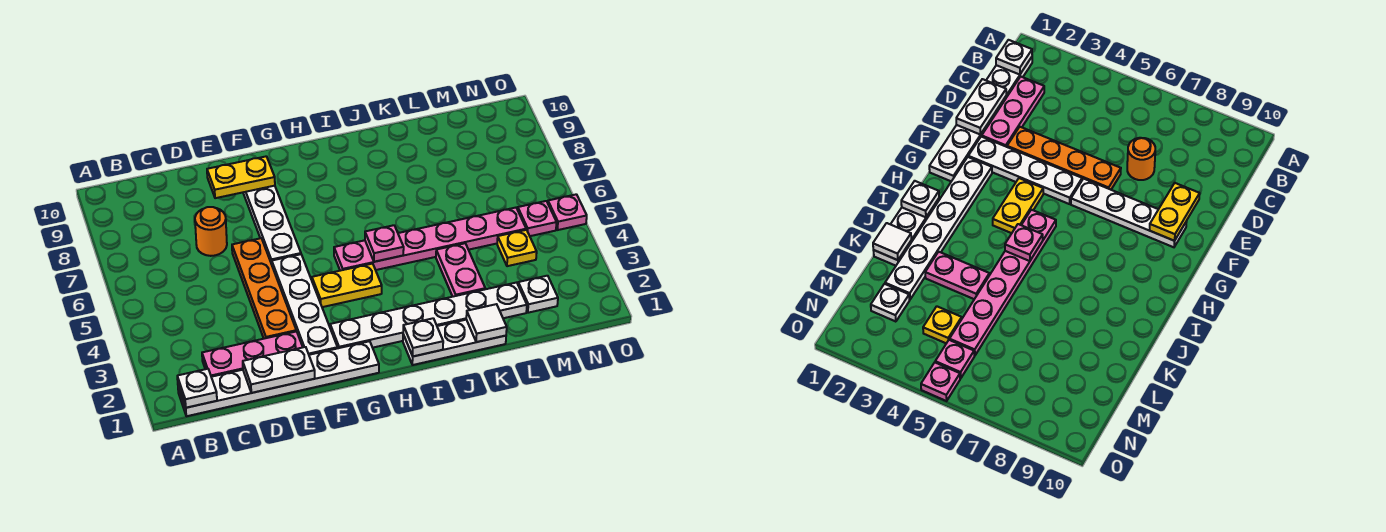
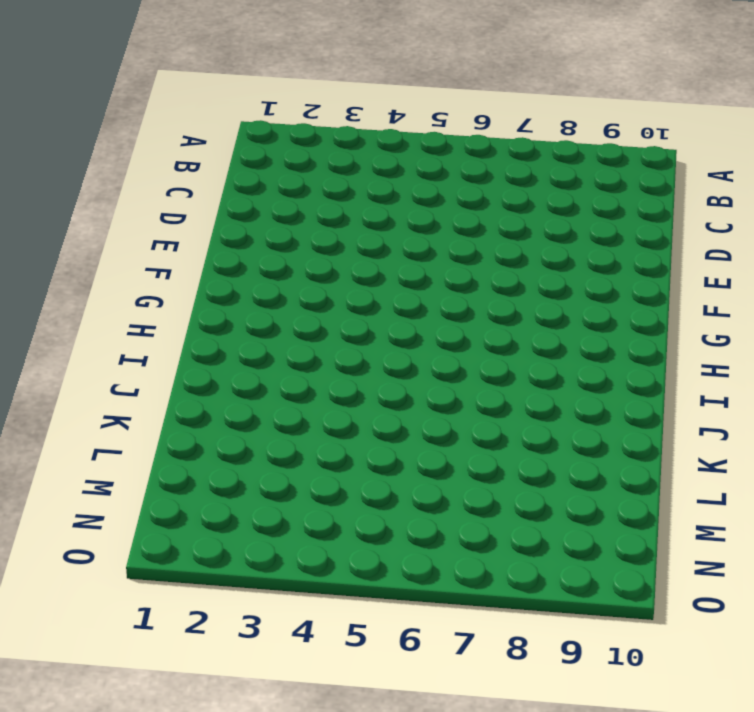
none -> white 1x6 plate [178,341,379,416]
none -> pink 1x3 plate [202,331,303,377]
none -> orange 1x1 round brick [195,207,227,256]

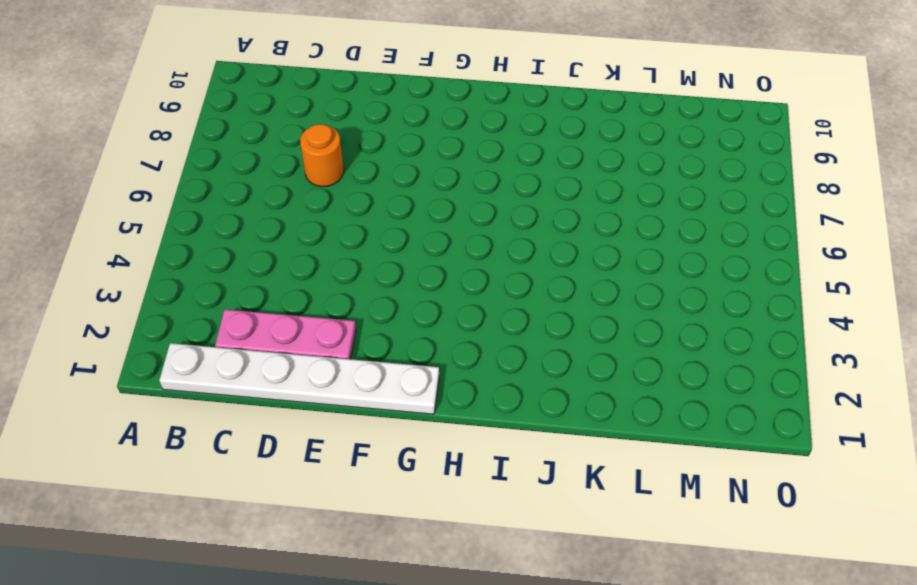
none -> orange 1x4 plate [232,238,296,339]
none -> white 1x4 plate [272,254,338,355]
none -> white 1x4 plate [243,186,301,264]

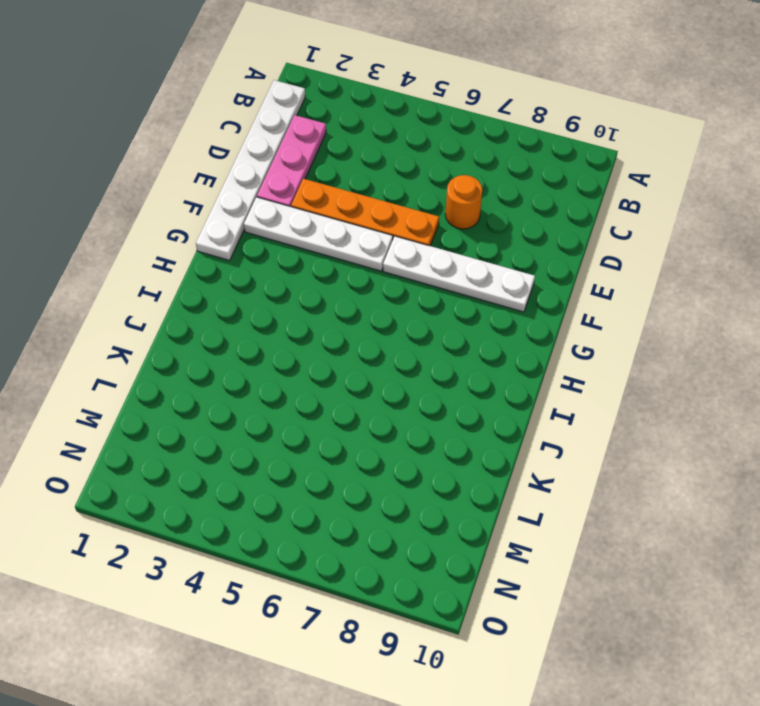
none -> white 1x6 plate [330,282,527,348]
none -> yellow 1x2 plate [312,264,382,307]
none -> pink 1x6 plate [334,208,526,271]

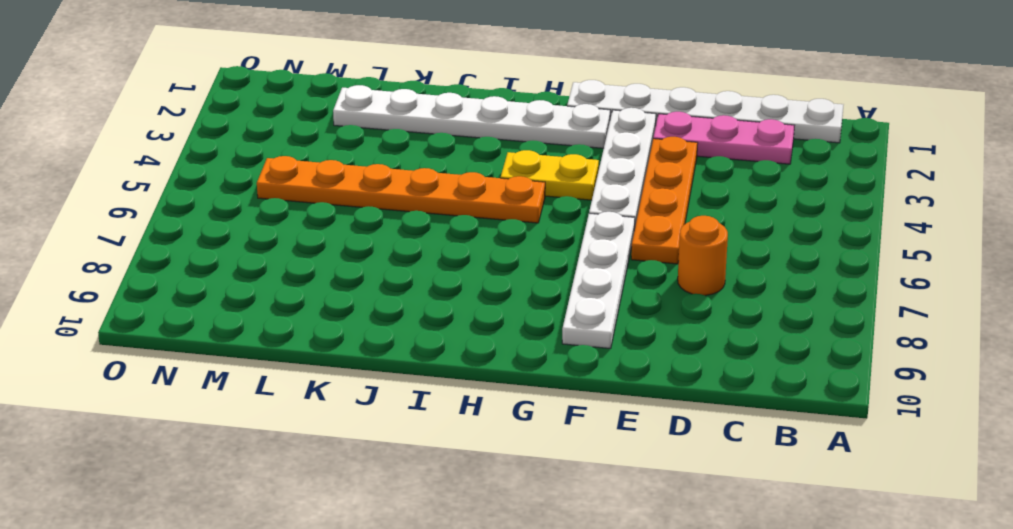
orange 1x6 plate [257,156,545,223] -> pink 1x6 plate [334,208,526,271]
none -> white 1x3 plate [403,320,506,365]
none -> pink 1x2 plate [436,243,485,297]
none -> white 1x1 plate [518,276,558,313]

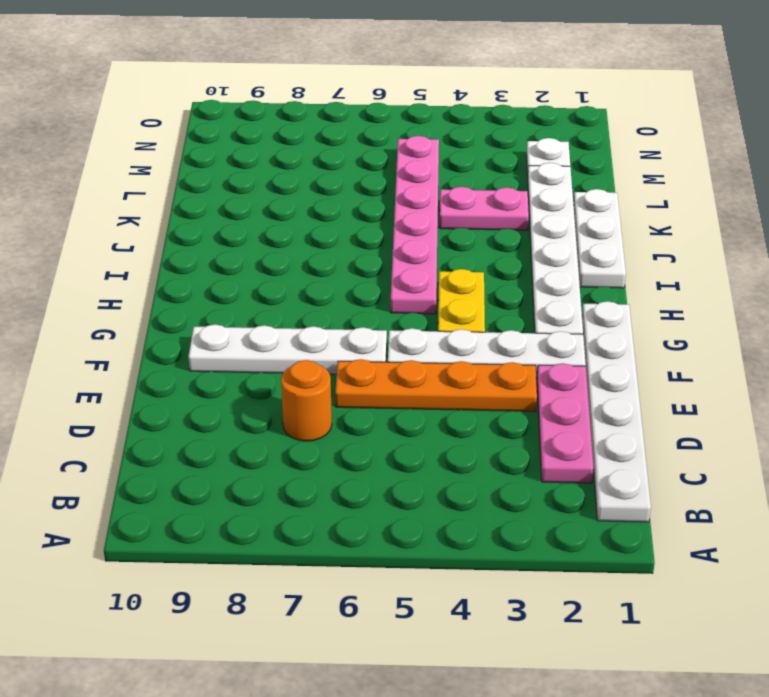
none -> yellow 1x1 plate [497,230,537,266]
none -> pink 1x1 plate [518,201,557,236]
none -> pink 1x1 plate [548,194,587,230]

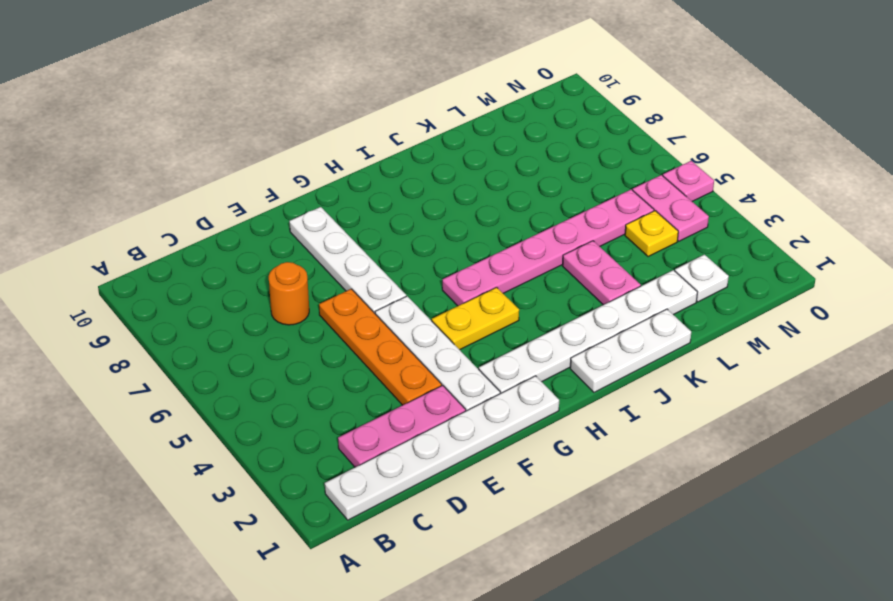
pink 1x2 plate [633,175,709,241] -> pink 1x1 plate [518,201,557,236]
none -> white 1x1 plate [177,369,217,408]
none -> white 1x2 plate [243,347,315,393]
none -> yellow 1x2 plate [207,156,275,198]

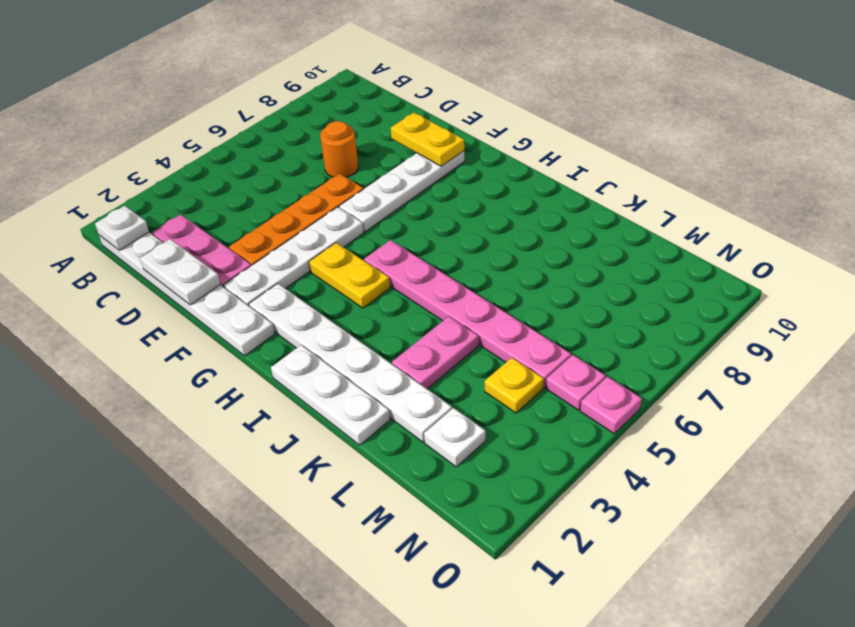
none -> white 1x1 plate [403,318,443,356]
none -> pink 1x1 plate [365,225,404,262]
none -> white 1x1 tile [466,304,507,342]

